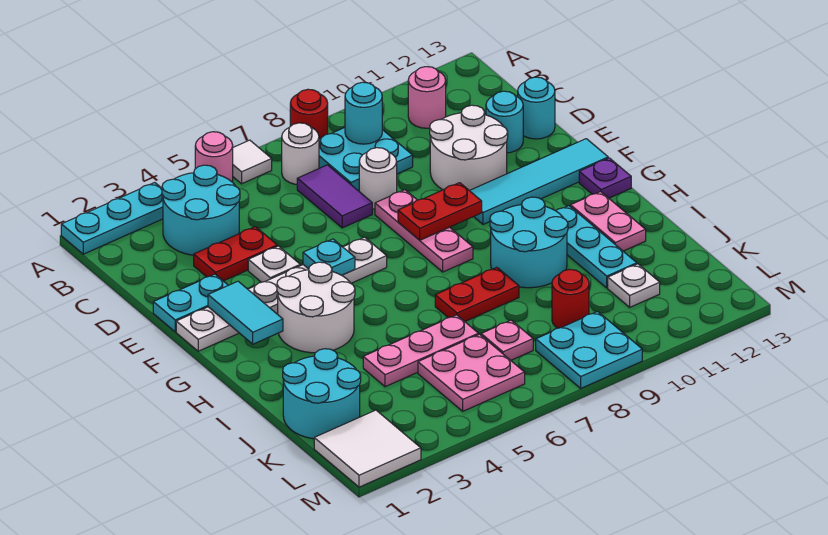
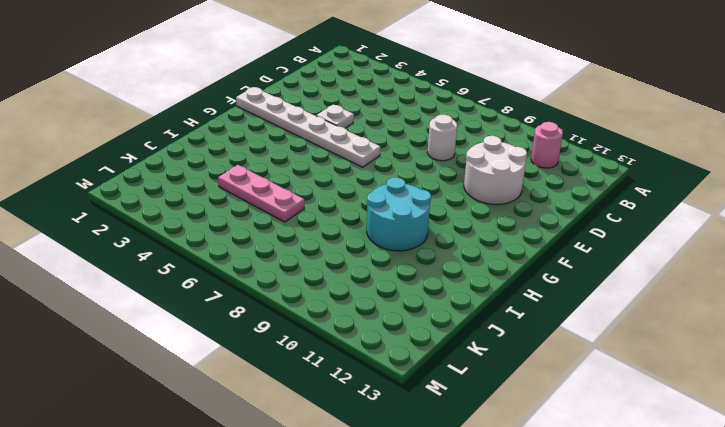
none -> cyan 1x3 plate [61,183,163,254]
none -> pink 1x1 round brick [195,132,233,182]
none -> white 1x1 tile [233,140,272,184]
none -> red 1x1 round brick [290,89,328,139]

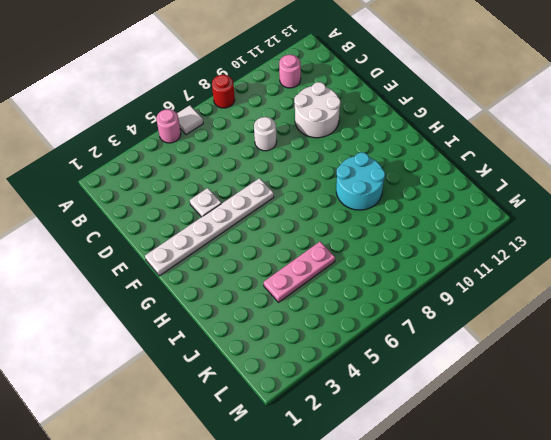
none -> cyan 1x3 plate [61,183,163,254]
none -> cyan 2x2 round brick [162,165,240,255]
none -> white 1x1 round brick [282,123,319,184]
none -> cyan 2x2 plate [319,128,413,191]

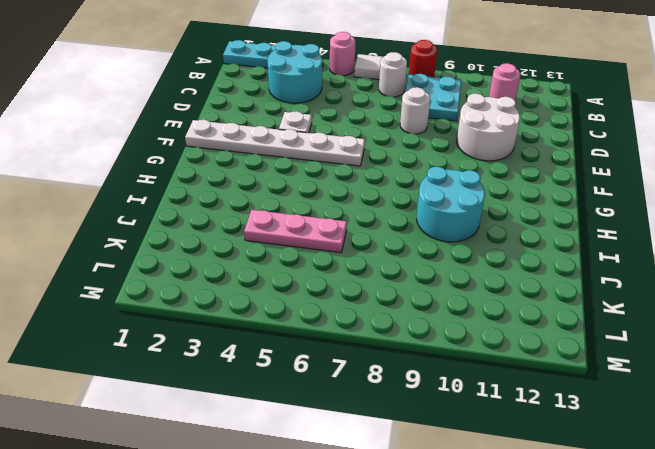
none -> purple 1x2 tile [297,165,372,228]
none -> red 1x2 plate [194,227,277,281]
none -> cyan 1x1 round brick [486,91,523,153]
none -> cyan 1x1 round brick [518,77,555,139]

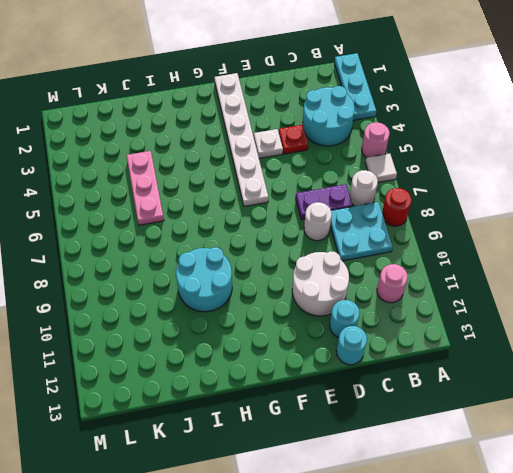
purple 1x2 plate [296,184,353,220] -> purple 1x2 tile [297,165,372,228]
red 1x1 plate [279,125,308,154] -> red 1x2 plate [194,227,277,281]
none -> cyan 1x2 plate [153,274,228,332]
none -> pink 1x3 plate [375,190,473,272]
none -> cyan 1x4 tile [470,139,608,224]
none -> white 2x2 round brick [277,262,355,353]

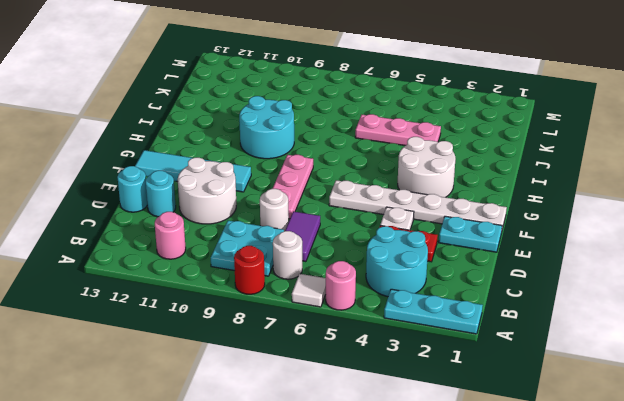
none -> purple 1x1 plate [579,158,631,198]
none -> cyan 1x3 plate [556,206,637,288]
none -> pink 1x2 plate [571,192,646,251]
none -> red 1x2 plate [435,267,519,321]

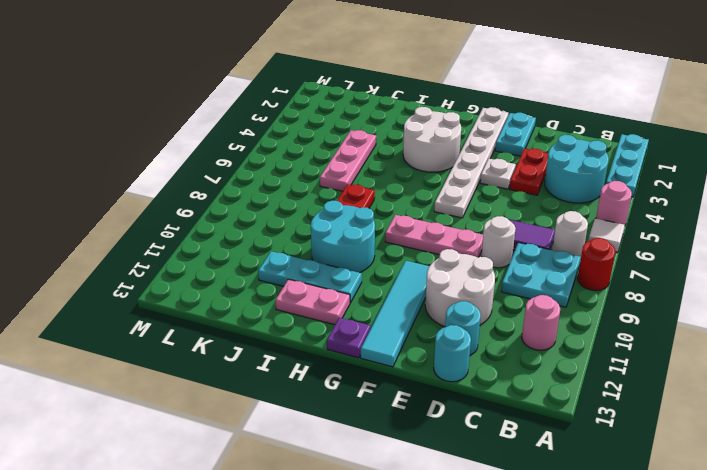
none -> cyan 2x2 round brick [283,349,361,439]
none -> pink 2x2 plate [418,334,525,411]
none -> pink 1x1 plate [481,320,533,360]
none -> red 1x1 round brick [552,269,589,328]

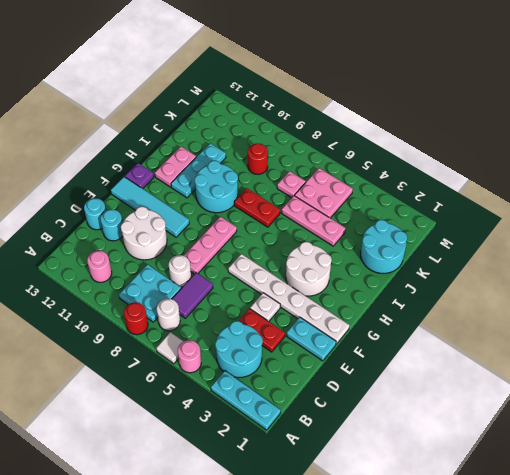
none -> white 1x1 plate [608,264,660,307]
none -> white 2x2 tile [314,410,421,487]
none -> cyan 2x2 plate [536,312,642,388]
none -> cyan 1x1 round brick [345,82,382,144]

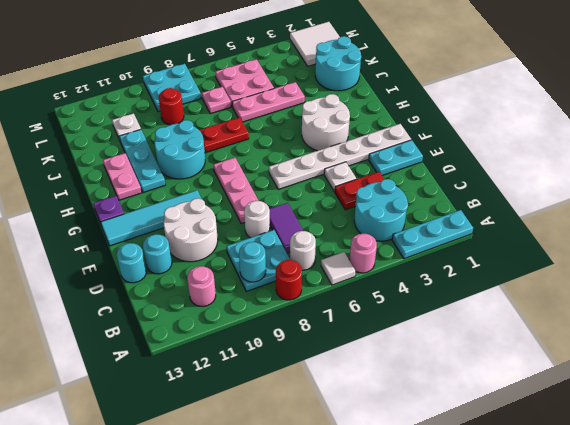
none -> cyan 1x2 tile [208,281,283,344]
none -> cyan 1x1 plate [303,239,355,275]
none -> red 1x2 plate [398,183,482,240]

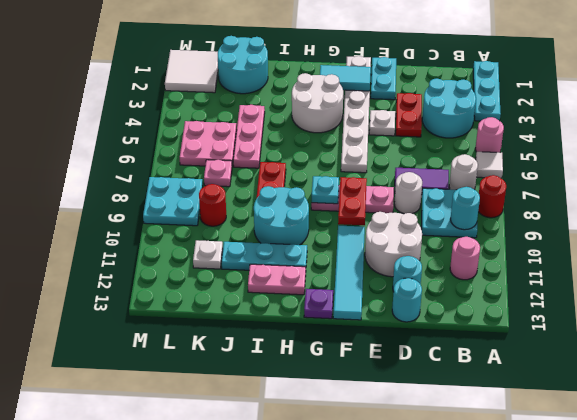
cyan 1x1 plate [312,176,339,204] -> cyan 1x1 plate moved to [303,239,355,275]

